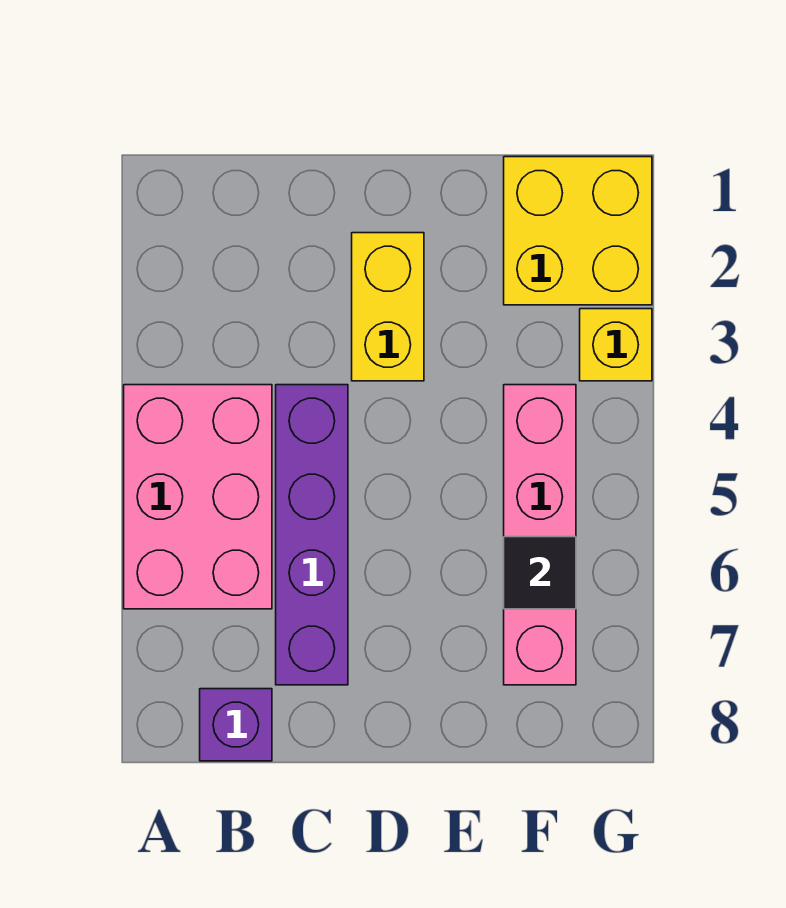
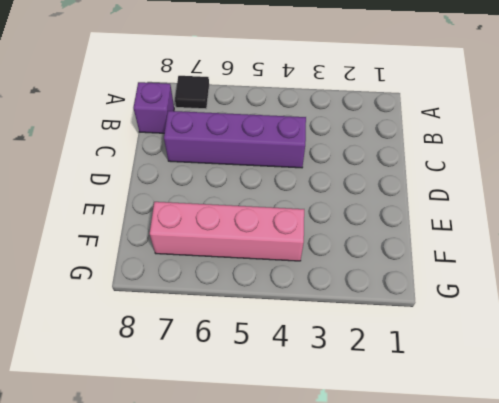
black 1x1 tile [175,76,209,109] -> black 1x1 tile moved to [504,537,576,609]
none -> pink 2x3 brick [124,385,272,609]
none -> yellow 1x2 brick [352,233,424,381]

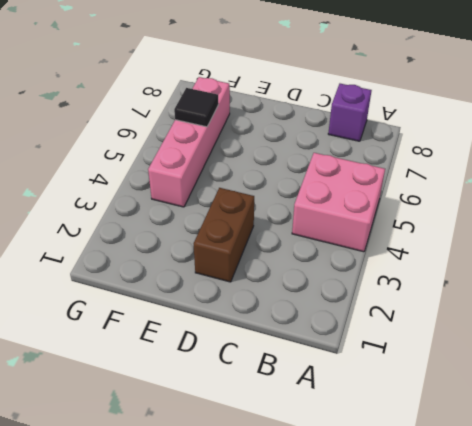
pink 2x2 brick [292,153,385,252] -> pink 2x3 brick [124,385,272,609]
brown 1x2 brick [194,188,254,282] -> yellow 1x2 brick [352,233,424,381]
none -> purple 1x4 brick [276,385,348,685]
none -> yellow 2x2 brick [504,157,652,305]

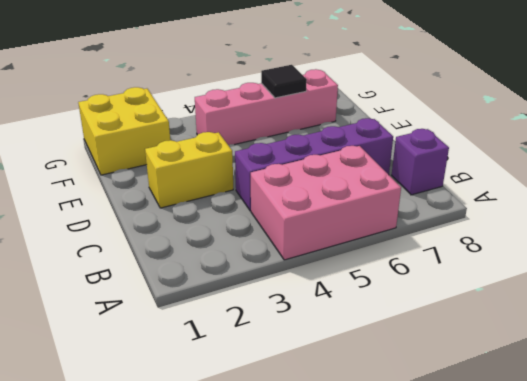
none -> yellow 1x1 brick [580,309,652,381]

